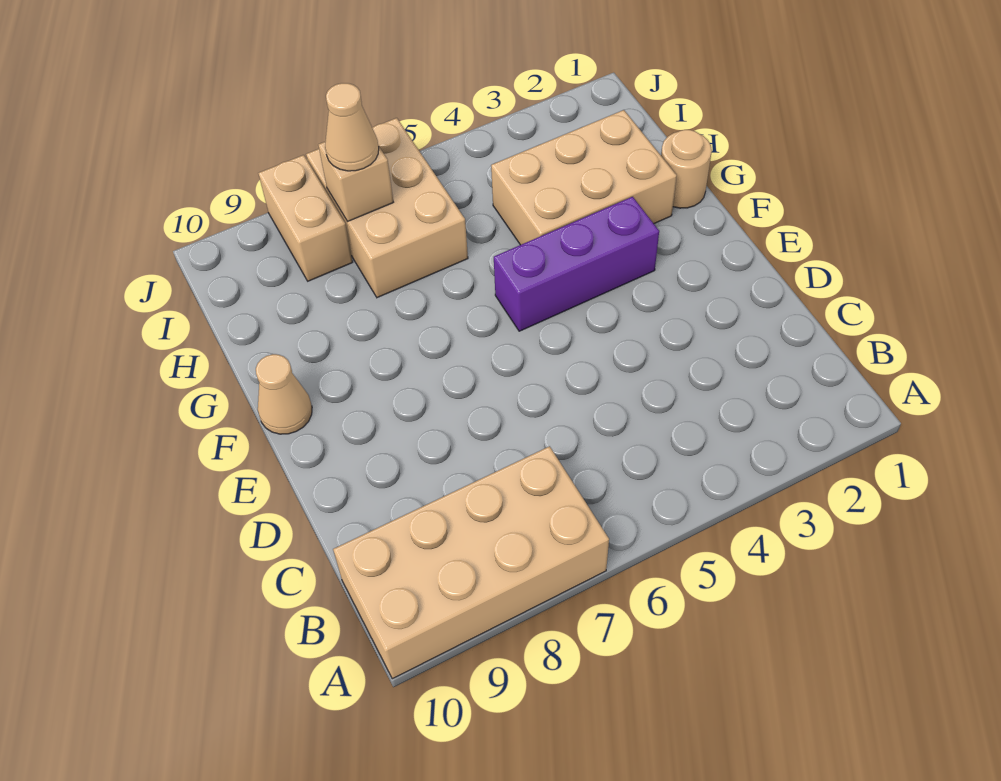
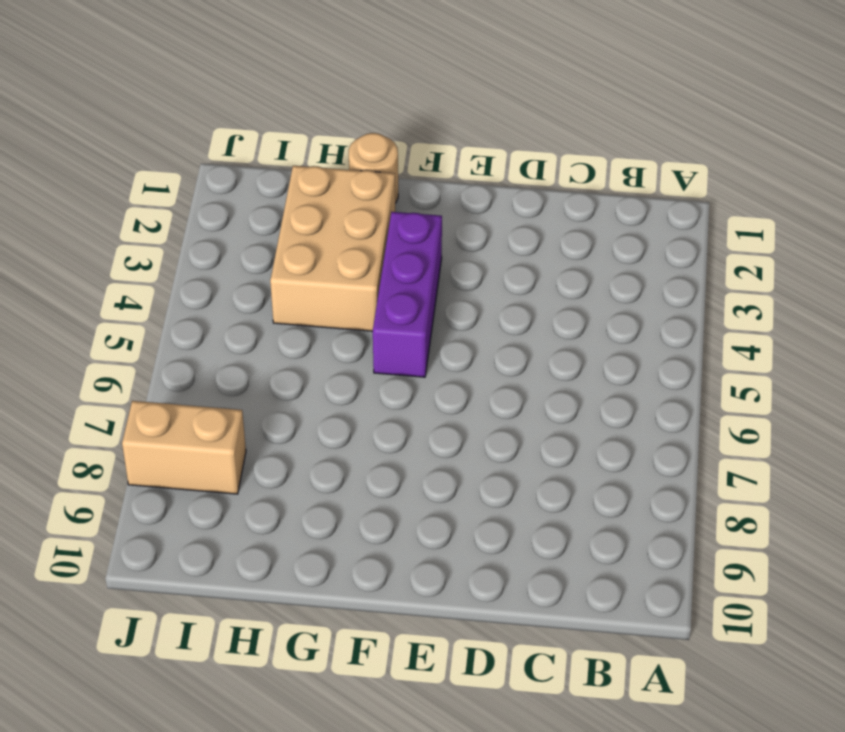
none -> tan 2x4 brick [333,446,609,679]
none -> tan 1x1 cone [256,354,312,434]

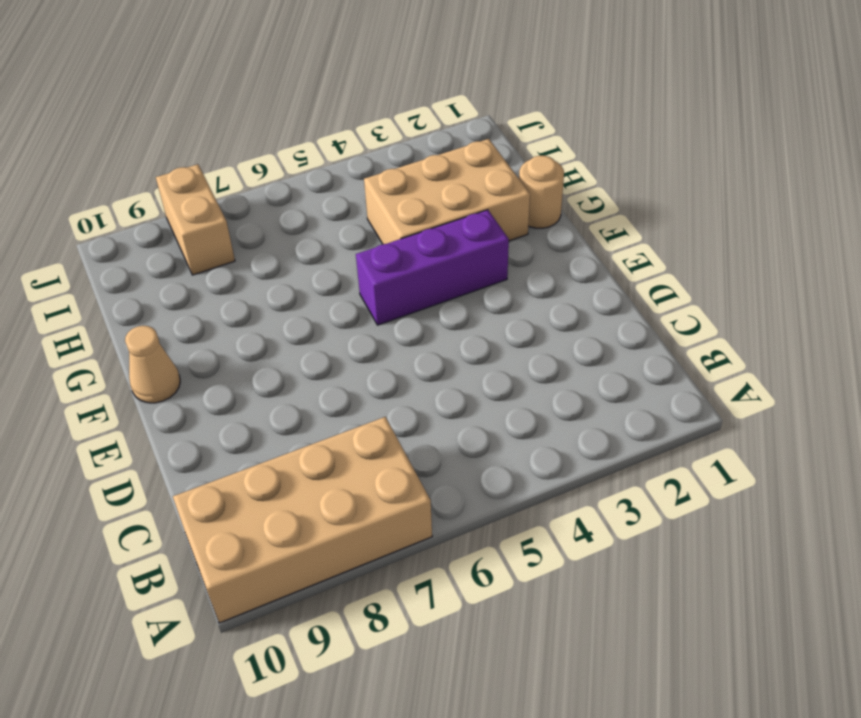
none -> tan 2x3 brick [306,118,468,298]
none -> tan 1x1 brick [318,141,393,222]

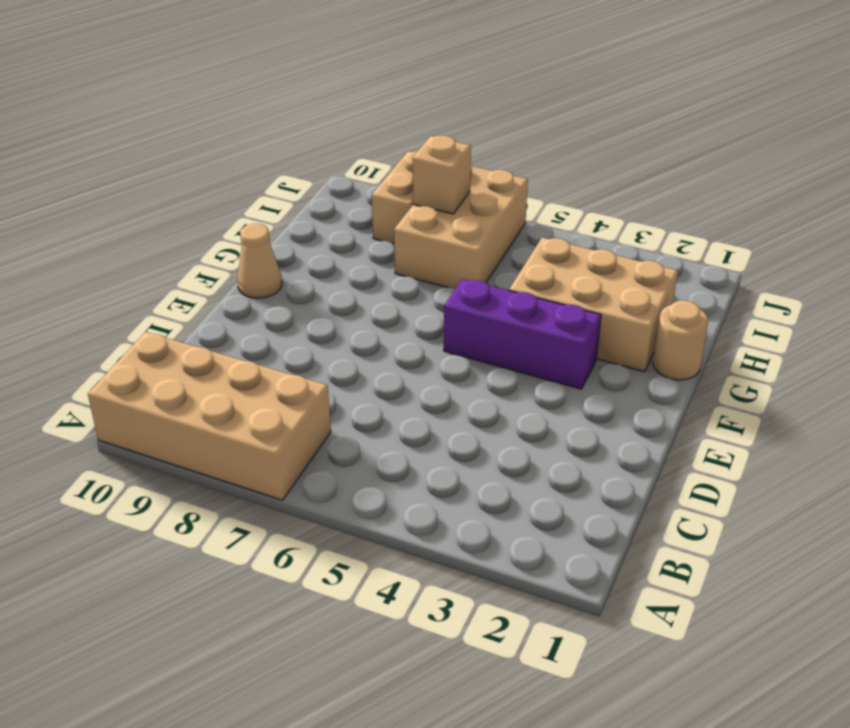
none -> tan 1x1 cone [325,83,379,171]

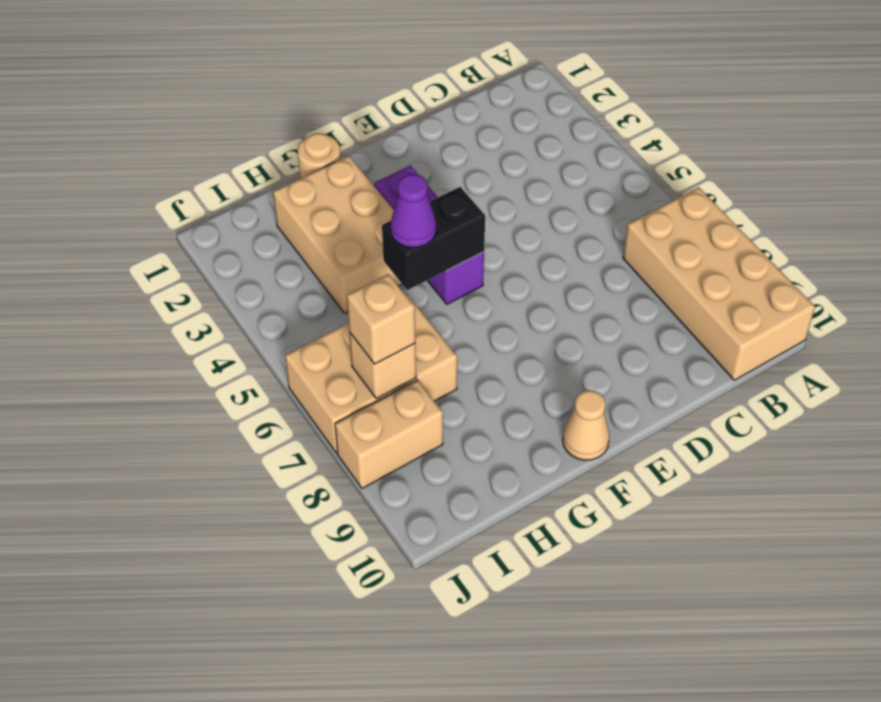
black 1x2 brick [382,187,485,290] -> none
purple 1x1 cone [390,174,436,248] -> none
tan 1x1 brick [347,274,416,364] -> tan 1x1 cone [325,83,379,171]

